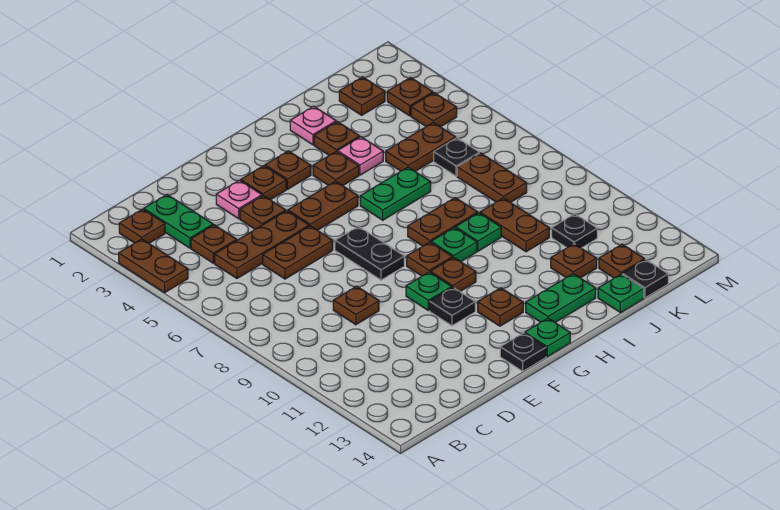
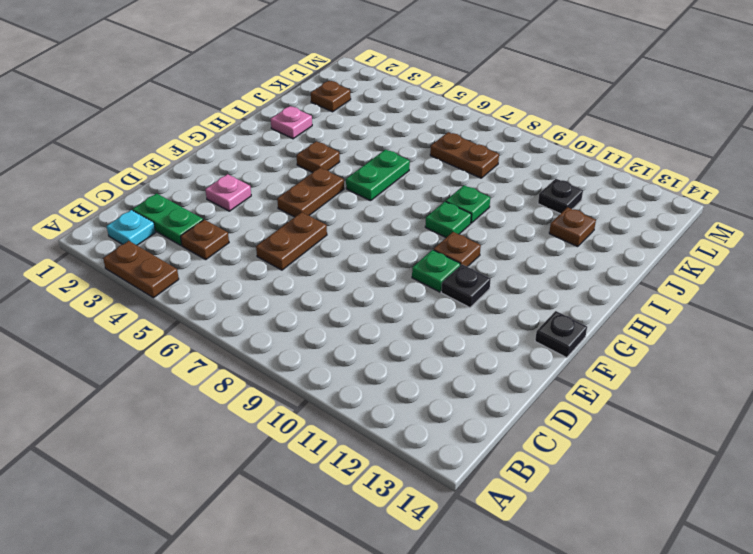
cyan 1x1 plate [107,210,156,245] -> brown 1x1 plate [119,209,165,243]
none -> brown 1x3 plate [215,211,309,278]
none -> brown 1x1 plate [333,286,379,325]
none -> brown 1x1 plate [240,196,286,229]
none -> brown 1x1 plate [241,166,286,200]

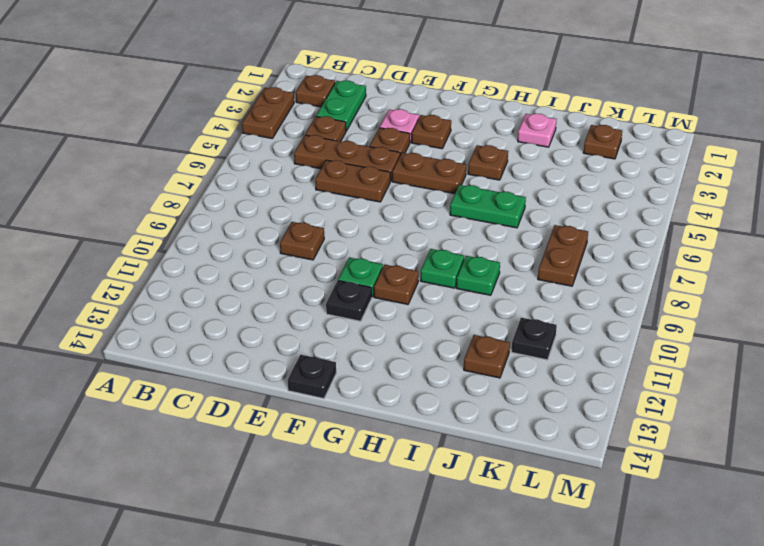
none -> black 1x2 plate [335,226,404,280]
none -> brown 1x1 plate [265,151,311,189]
none -> brown 1x1 plate [407,242,452,276]
none -> brown 1x1 plate [478,288,523,326]

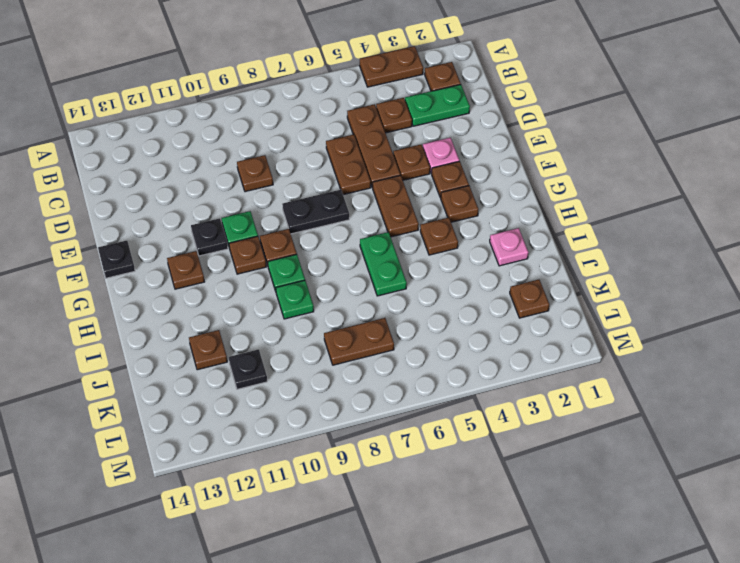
none -> green 1x1 plate [525,318,570,357]
none -> brown 1x2 plate [408,198,478,246]
none -> green 1x2 plate [526,274,596,322]
none -> brown 1x1 plate [314,122,360,155]

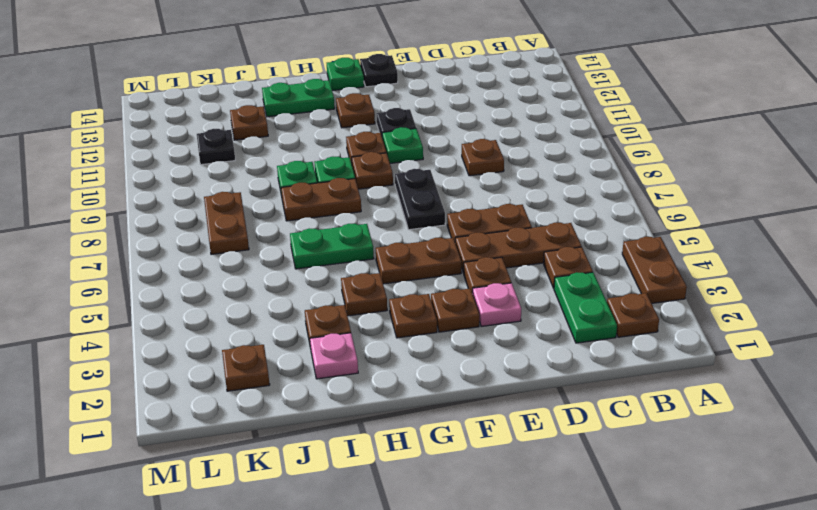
none -> pink 1x1 plate [338,137,383,175]
none -> brown 1x2 plate [386,123,456,171]
none -> brown 1x2 plate [480,198,549,252]
none -> green 1x1 plate [598,274,644,313]

